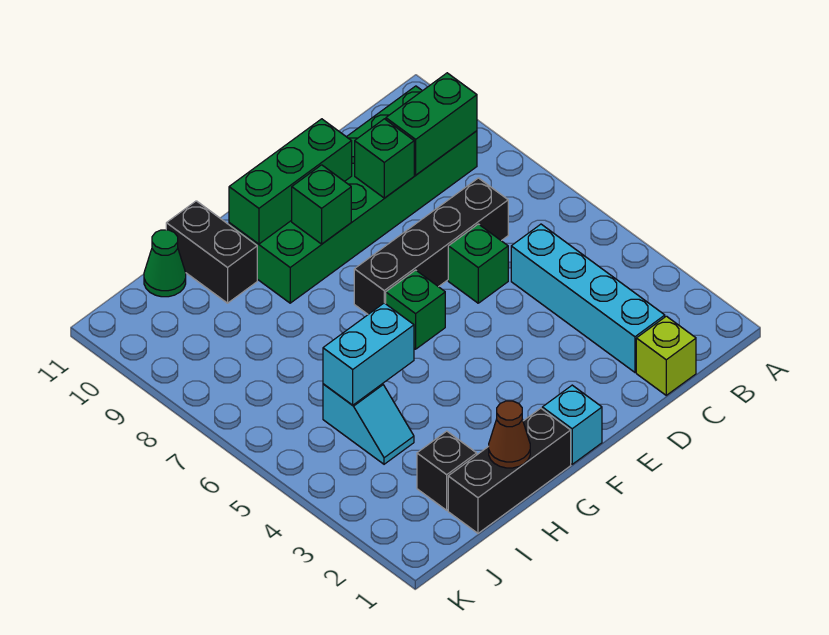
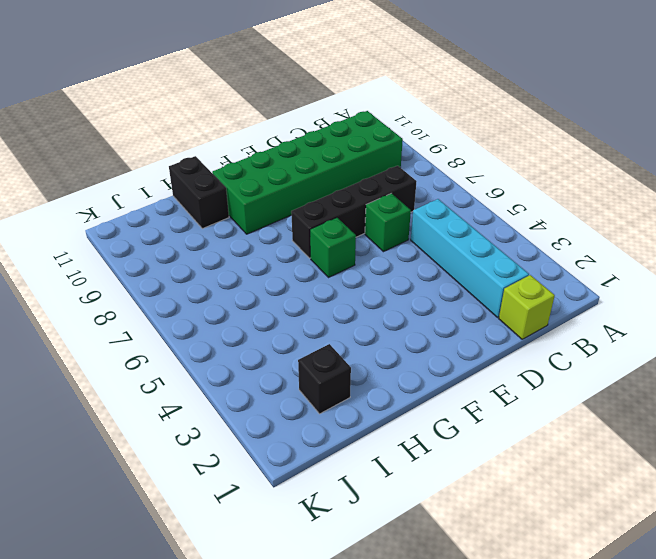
none -> cyan 1x1 brick [542,385,602,464]
none -> black 1x3 brick [448,408,571,533]
none -> cyan 1x2 slope [323,384,414,464]

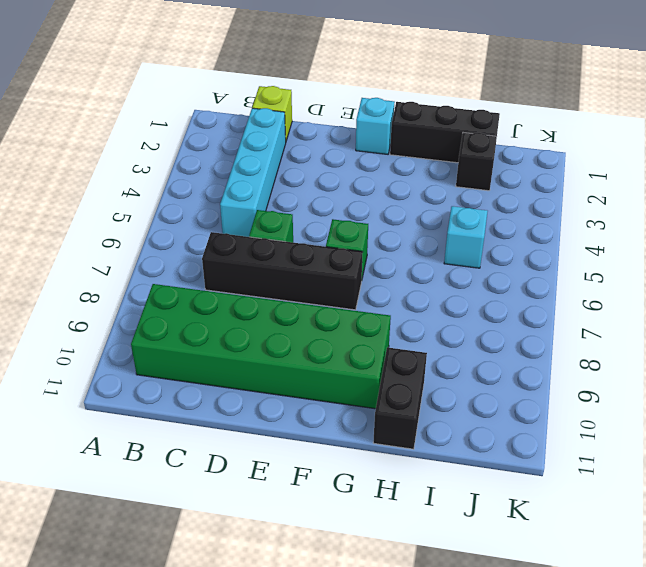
none -> green 1x1 cone [144,230,186,297]
none -> green 1x2 brick [386,73,477,175]
none -> green 1x1 brick [355,119,414,198]

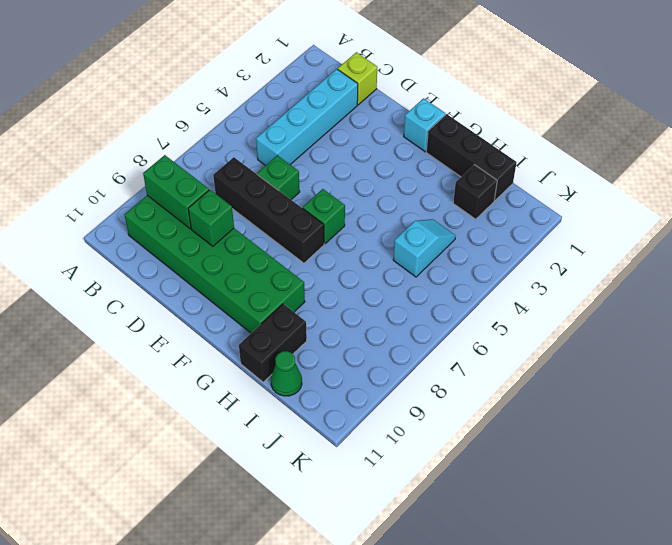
none -> green 1x3 brick [229,119,352,244]
none -> green 1x1 brick [292,165,351,244]
none -> brown 1x1 cone [489,401,530,468]

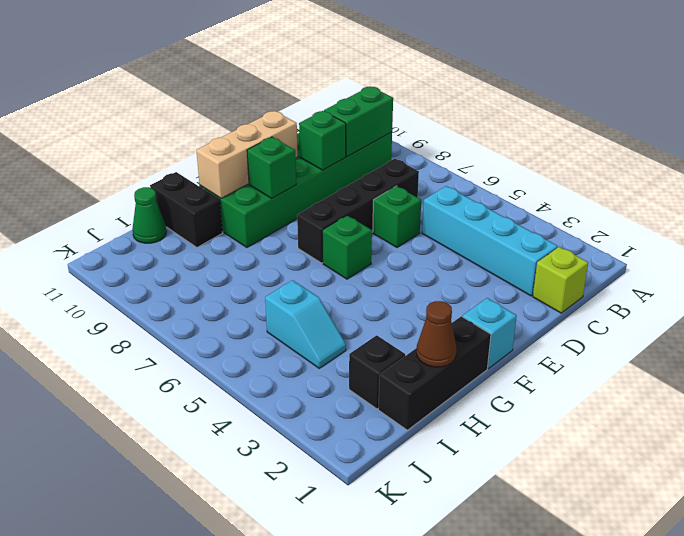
tan 1x3 brick [196,111,298,198] -> green 1x3 brick [229,119,352,244]
none -> cyan 1x2 brick [323,303,414,405]

